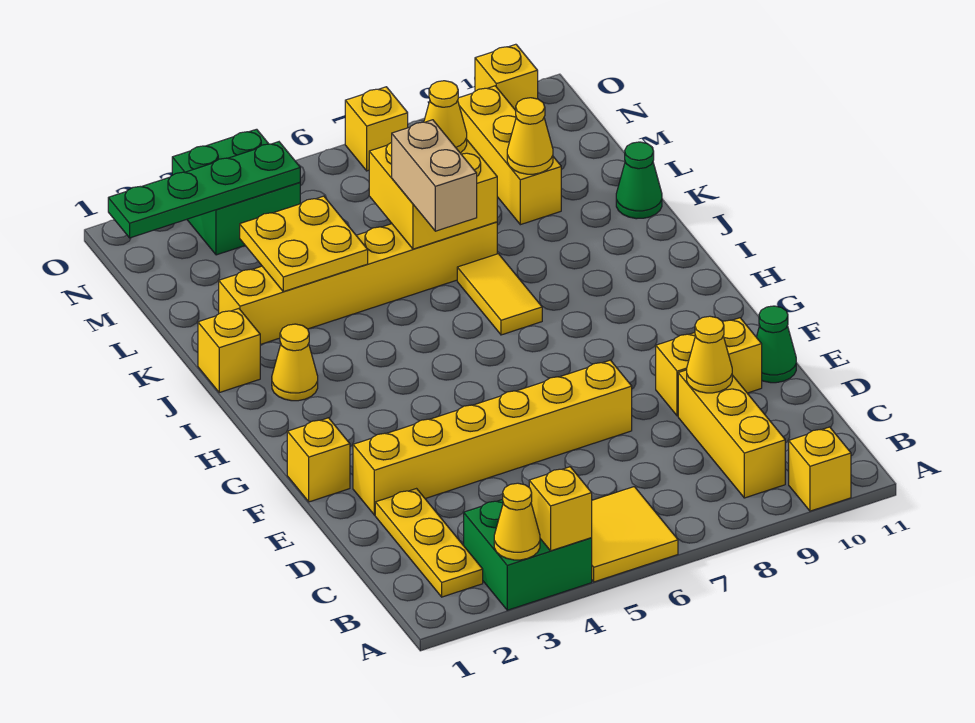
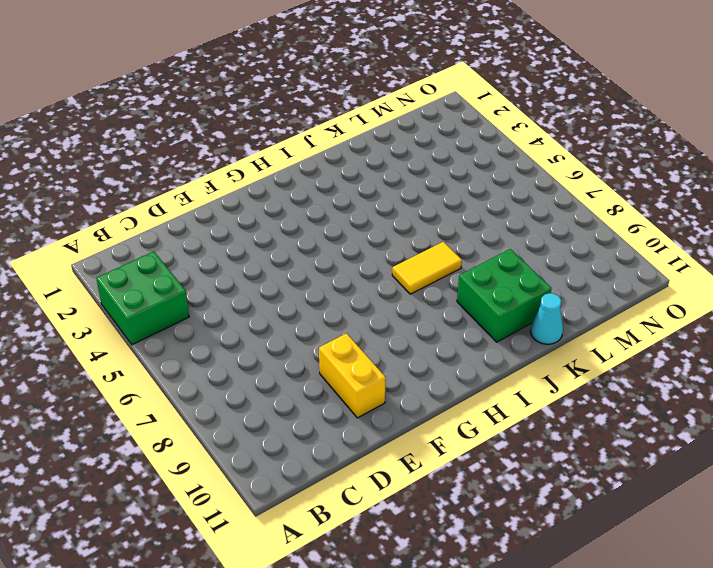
green 2x2 brick [457,249,552,342] -> green 2x2 brick moved to [172,129,300,255]
cyan 1x1 cone [530,293,563,344] -> green 1x1 cone [616,142,662,219]
none -> yellow 2x2 tile [592,487,678,582]
none -> yellow 1x1 brick [789,427,851,511]
none -> yellow 1x3 plate [375,489,483,597]

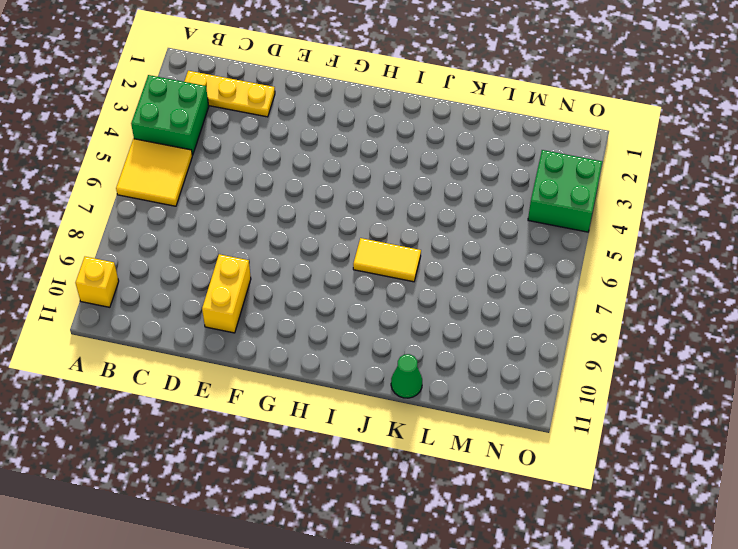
none -> yellow 1x3 brick [678,370,785,498]
none -> yellow 1x6 brick [353,360,632,515]
none -> green 1x1 cone [757,306,796,383]

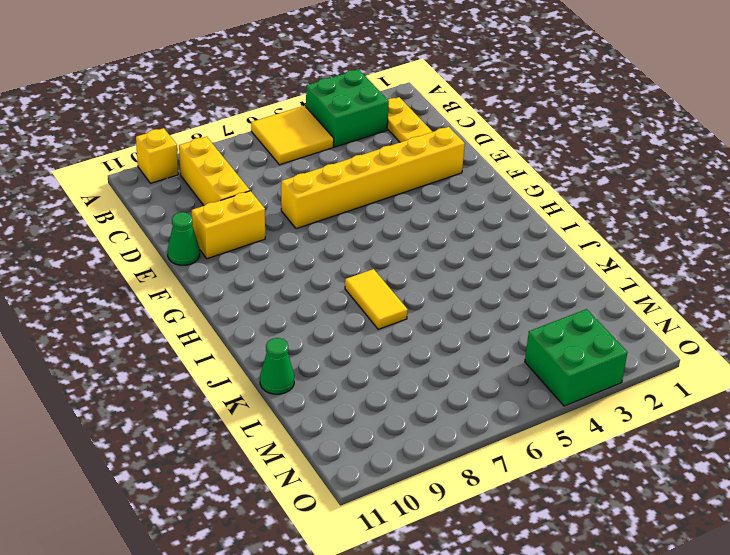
none -> yellow 1x1 brick [287,418,350,502]
none -> yellow 1x1 cone [272,324,318,401]
none -> yellow 1x1 brick [198,309,260,392]

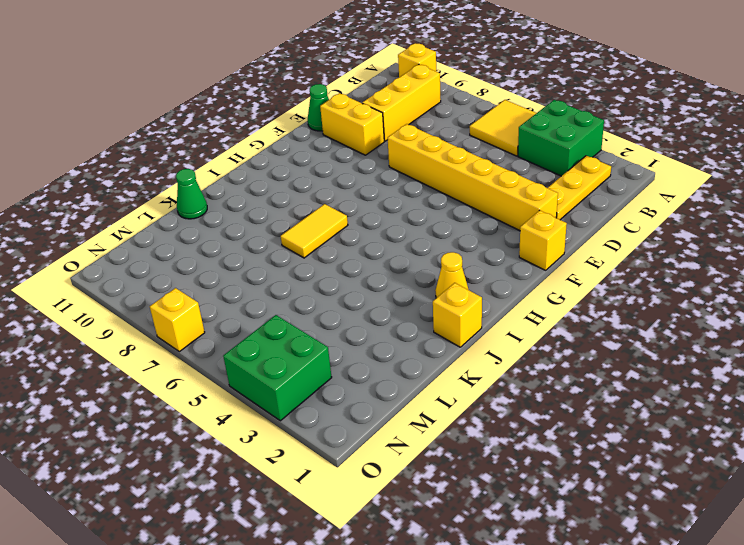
none -> yellow 1x6 brick [219,222,497,345]
none -> yellow 1x3 brick [458,86,561,225]
none -> yellow 1x1 brick [475,44,538,110]

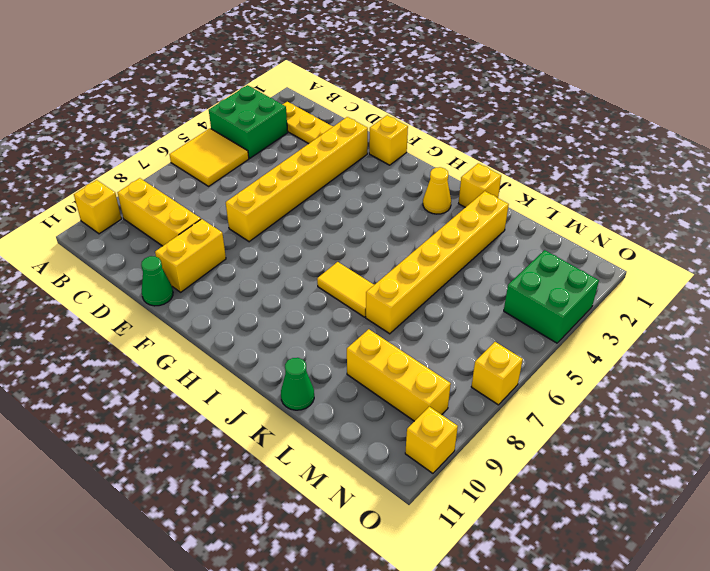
none -> yellow 1x1 cone [494,483,540,560]
none -> yellow 1x1 brick [529,467,592,551]
none -> yellow 1x1 cone [687,316,732,393]

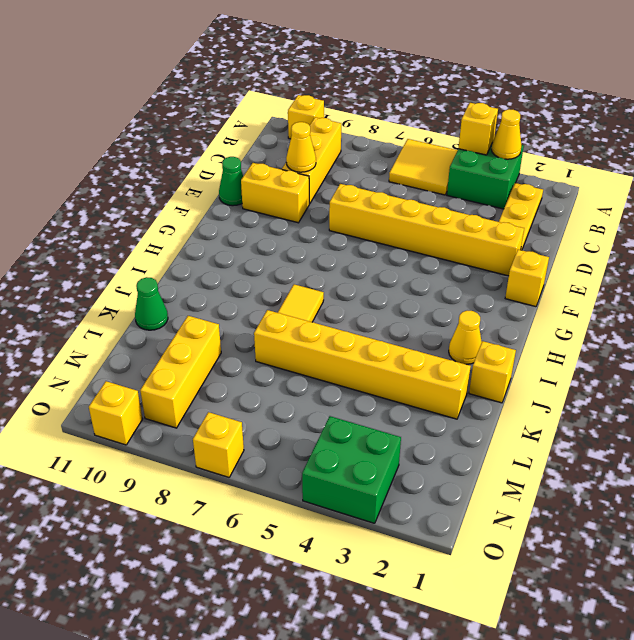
none -> yellow 2x2 plate [240,196,368,292]
none -> yellow 2x2 brick [369,140,497,249]
none -> yellow 1x1 cone [507,98,553,174]

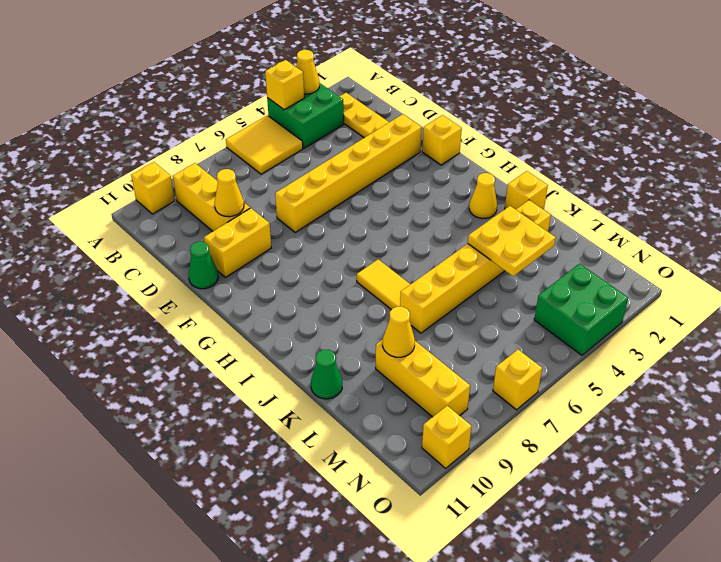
none -> yellow 2x2 brick [369,140,497,249]
none -> green 1x4 plate [108,142,300,238]
none -> tan 1x2 brick [392,120,477,231]

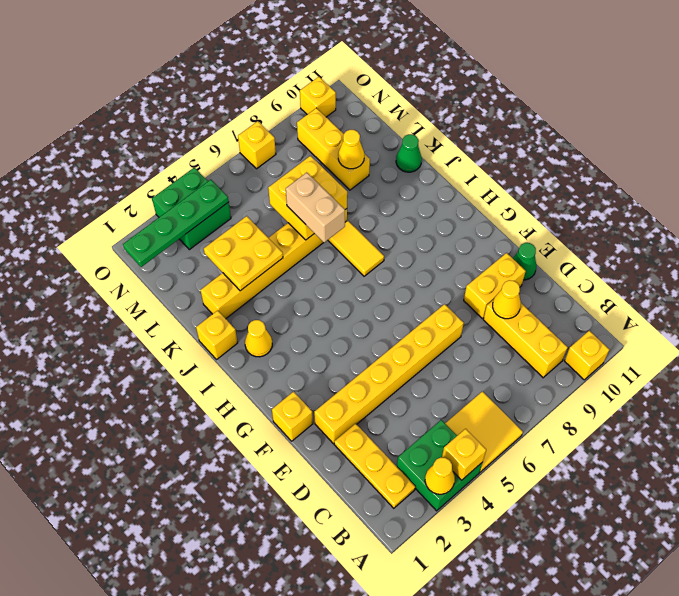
none -> yellow 1x1 cone [424,81,467,153]

